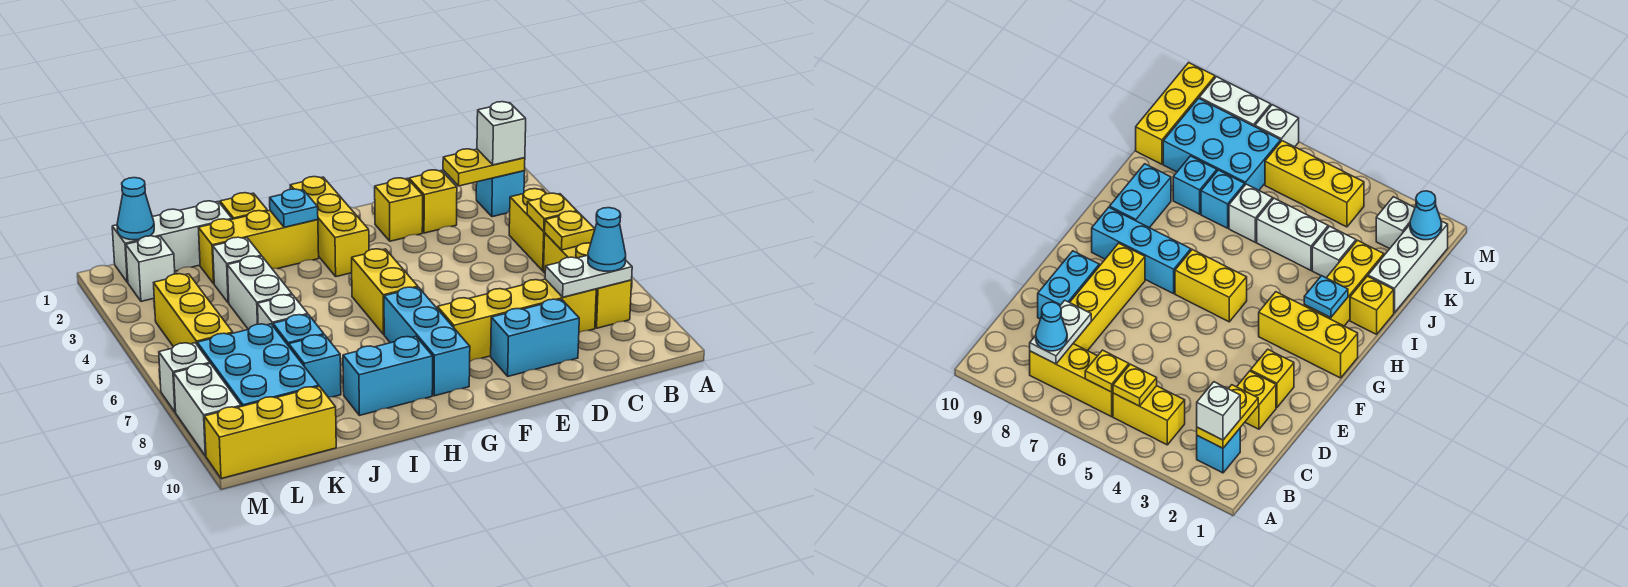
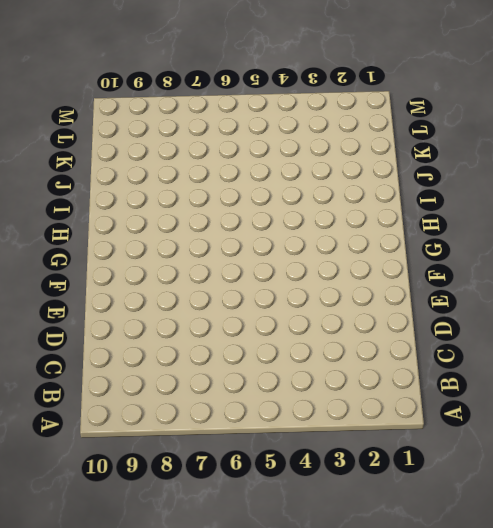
none -> cyan 1x1 brick [476,171,525,217]
none -> yellow 1x2 brick [509,189,547,271]
none -> yellow 1x3 brick [544,233,632,328]
none -> yellow 1x4 brick [437,279,596,361]

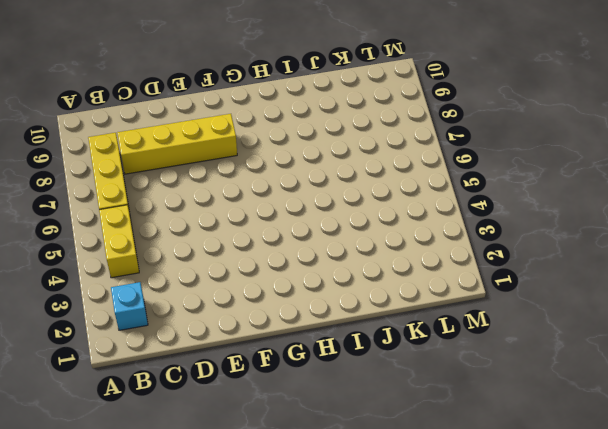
none -> yellow 1x1 brick [409,170,457,233]
none -> cyan 1x2 brick [491,299,579,376]
none -> yellow 1x1 brick [375,178,423,241]
none -> yellow 1x3 brick [290,177,369,277]

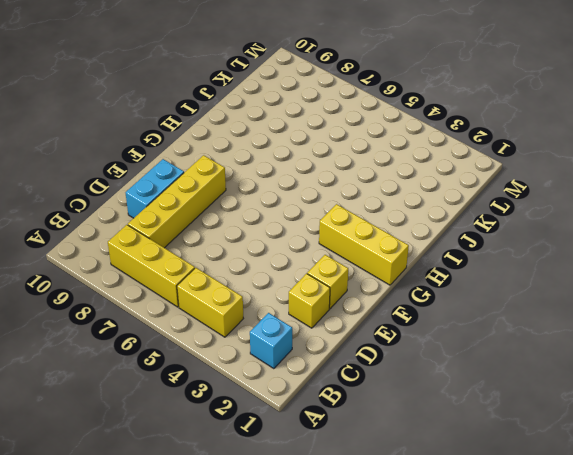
none -> yellow 1x2 brick [352,249,418,334]
none -> cyan 1x3 brick [384,287,470,396]
none -> yellow 1x3 brick [199,211,319,284]
none -> cyan 1x2 brick [343,336,433,416]

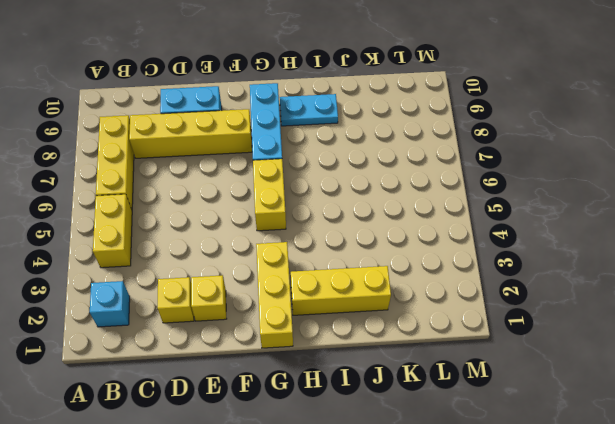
cyan 1x2 plate [280,94,338,126] -> cyan 1x2 brick [343,336,433,416]
none -> yellow 1x1 brick [220,193,268,219]
none -> white 1x3 brick [112,201,232,282]
none -> white 1x1 brick [213,237,261,303]
none -> white 1x2 brick [227,256,292,329]

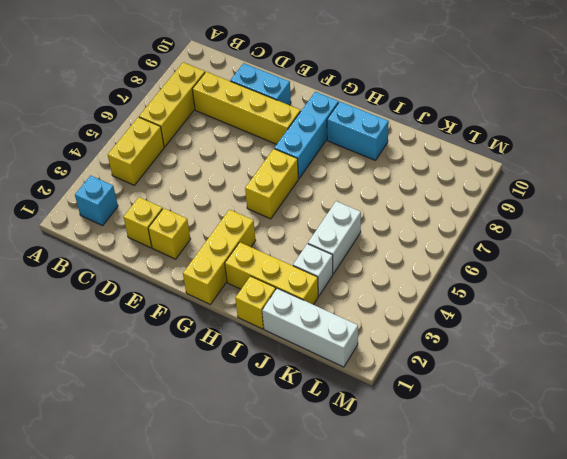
none -> white 1x1 brick [258,295,308,325]
none -> cyan 1x1 brick [273,315,324,346]
none -> cyan 1x1 brick [289,335,341,397]
none -> cyan 2x3 brick [197,324,319,406]

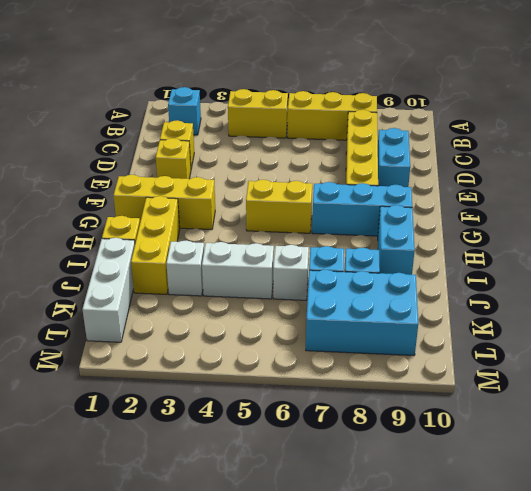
none -> yellow 1x3 brick [204,386,336,479]
none -> white 1x1 brick [126,236,175,301]
none -> yellow 1x3 brick [154,274,233,347]
none -> white 1x1 brick [159,343,210,412]

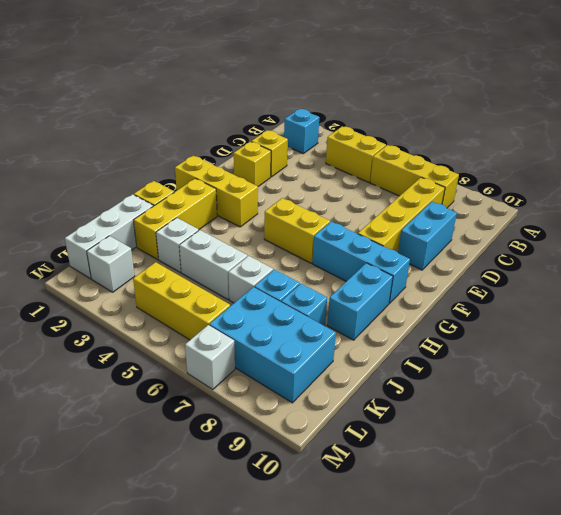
none -> yellow 1x3 brick [204,386,336,479]
none -> white 1x2 brick [174,364,241,456]
none -> yellow 1x2 plate [443,149,525,186]
none -> yellow 1x1 plate [527,193,577,231]

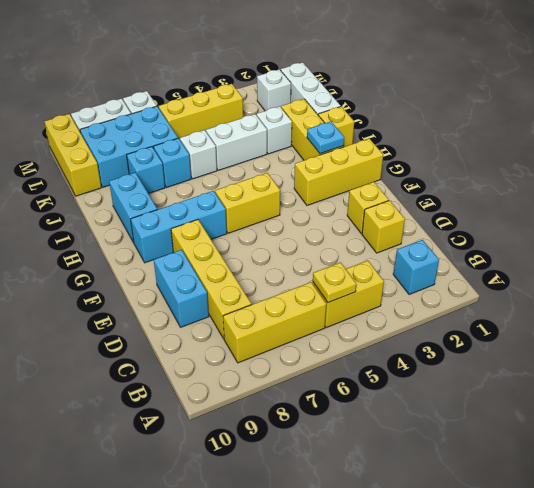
none -> yellow 1x2 plate [443,149,525,186]
none -> yellow 1x1 plate [545,211,595,250]
none -> white 1x2 plate [545,255,632,297]
none -> cyan 1x1 cone [117,178,154,240]

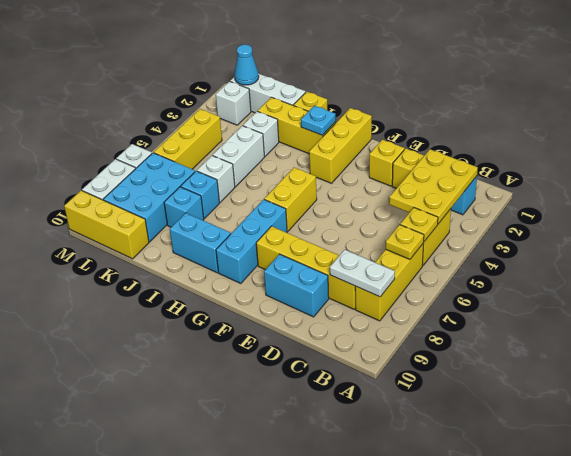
yellow 2x3 plate [389,149,478,224] -> yellow 1x2 plate [443,149,525,186]
none -> white 1x1 brick [477,102,526,165]
none -> cyan 1x1 cone [588,208,626,271]

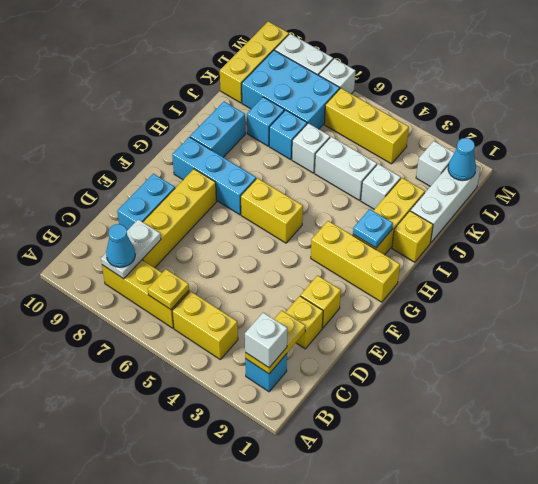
none -> yellow 1x1 plate [527,193,577,231]

